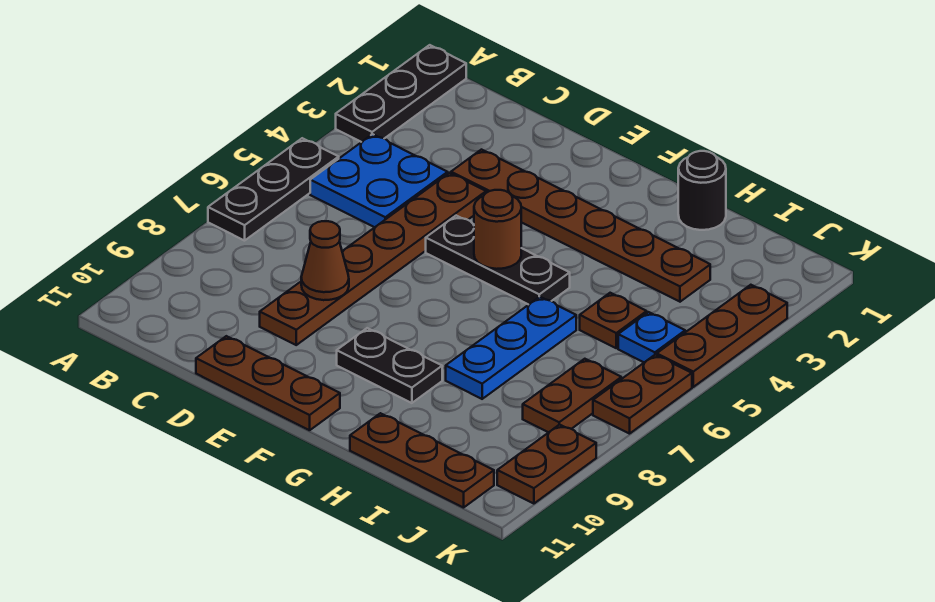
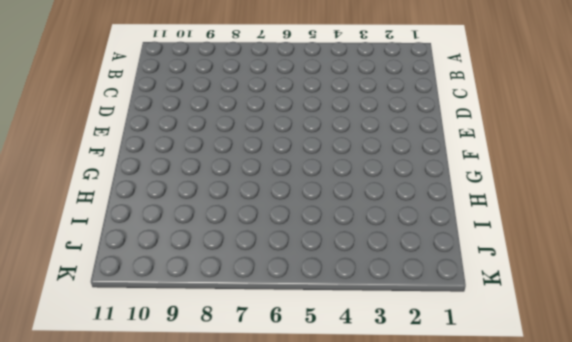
none -> black 1x3 plate [336,45,466,142]
none -> black 1x3 plate [208,138,339,241]
none -> blue 2x2 plate [310,134,448,227]

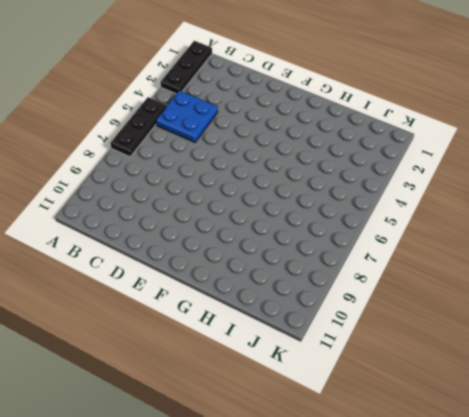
none -> brown 1x6 plate [451,150,710,302]
none -> brown 1x6 plate [260,173,486,345]
none -> brown 1x3 plate [196,336,340,430]

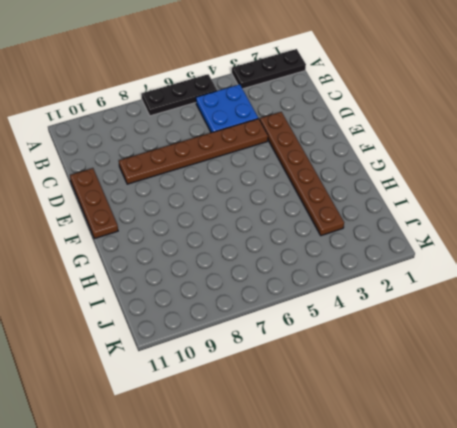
none -> black 1x3 plate [426,216,570,305]
none -> black 1x2 plate [337,328,442,403]
none -> black 1x1 round brick [678,151,726,230]

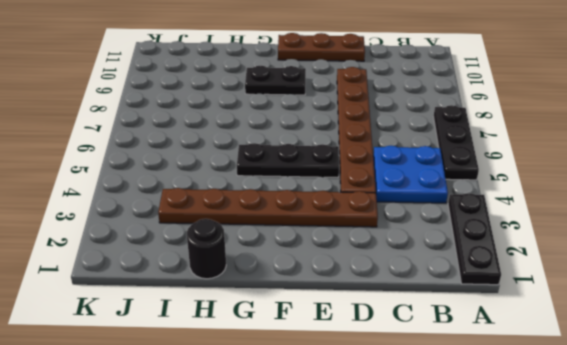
none -> blue 1x3 plate [446,297,576,399]
none -> brown 1x3 plate [350,413,494,508]
none -> brown 1x1 plate [580,293,647,348]

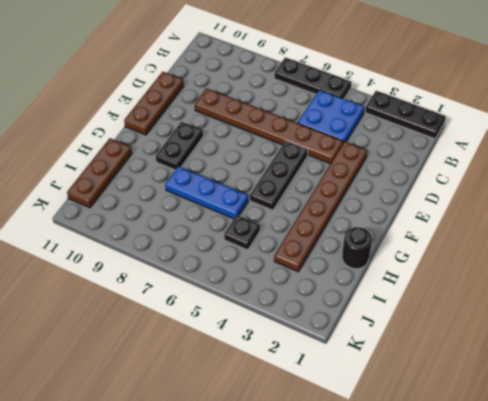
black 1x1 plate [224,215,260,250] -> brown 1x1 plate [580,293,647,348]
none -> blue 1x1 plate [618,312,685,362]
none -> brown 1x2 plate [523,359,621,432]
none -> brown 1x3 plate [657,285,787,387]

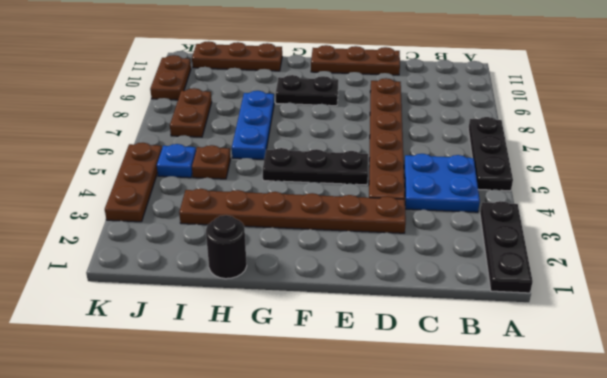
none -> brown 1x2 plate [593,355,692,434]
none -> brown 1x1 cone [301,221,349,300]
none -> brown 1x1 round brick [474,190,521,269]

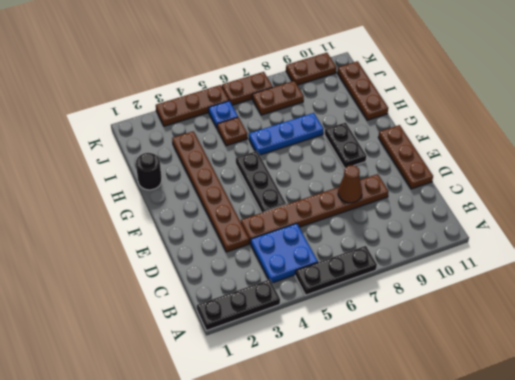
none -> brown 1x1 round brick [474,190,521,269]

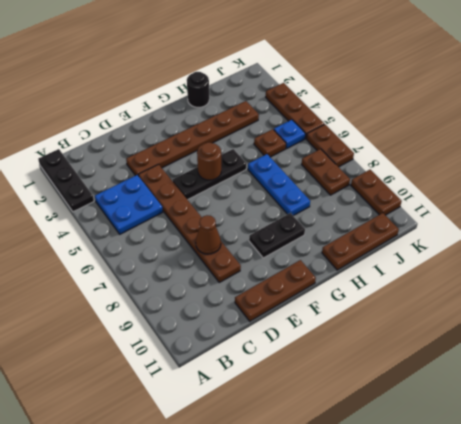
none -> black 1x3 plate [208,138,339,241]

